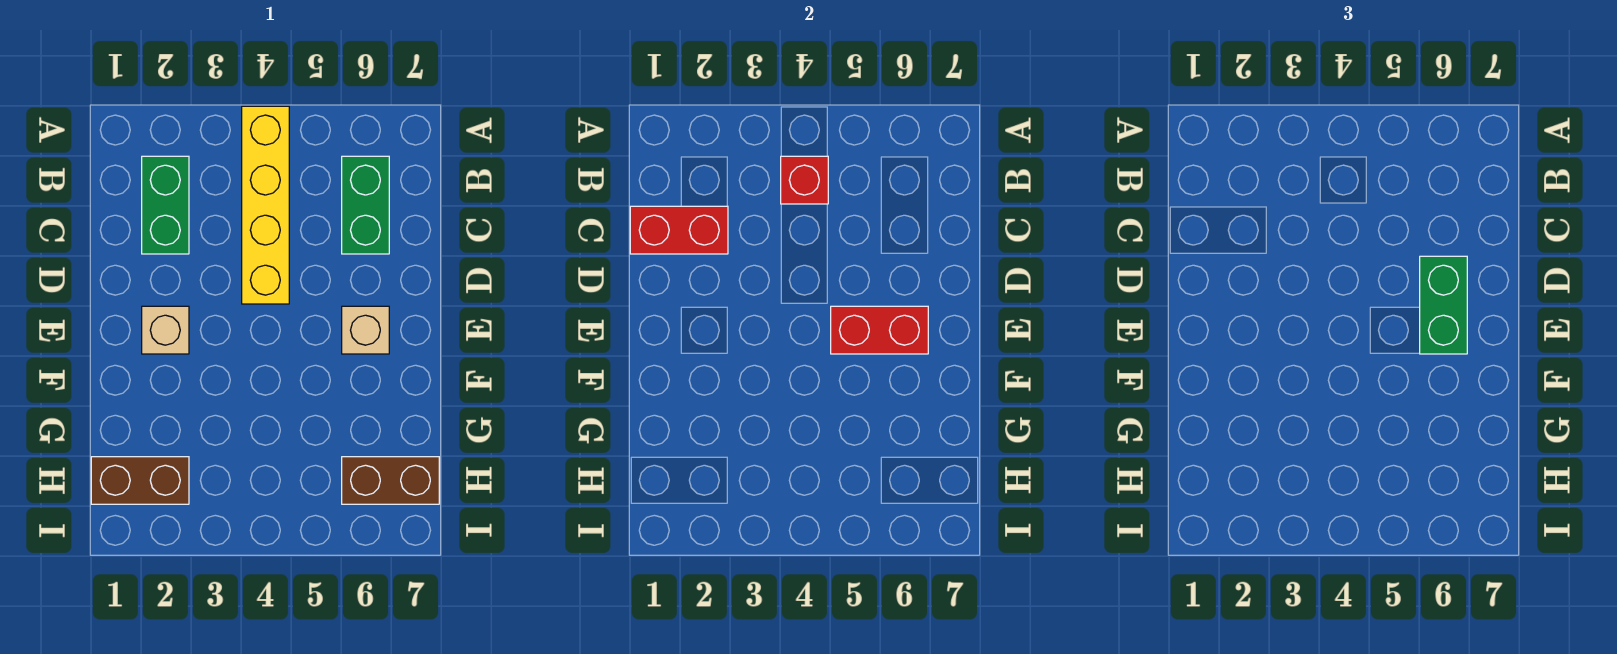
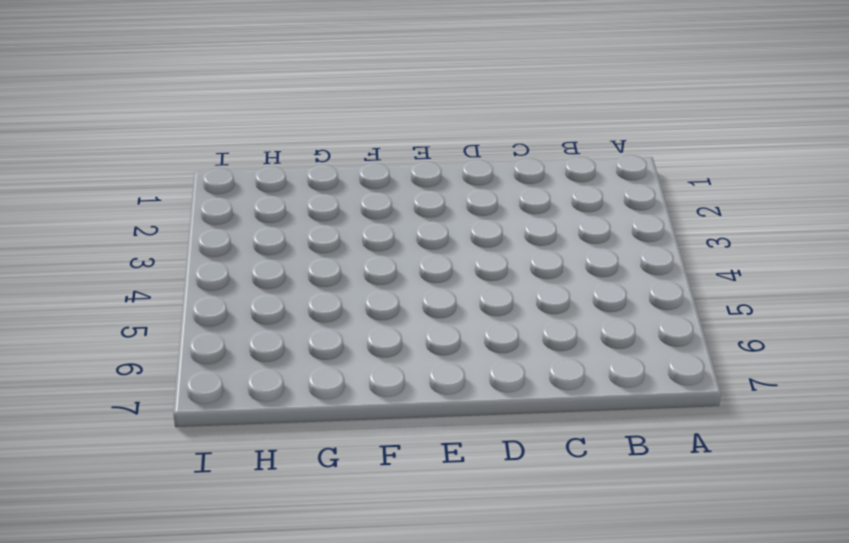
none -> yellow 1x4 brick [242,106,289,304]
none -> green 1x2 brick [142,156,189,254]

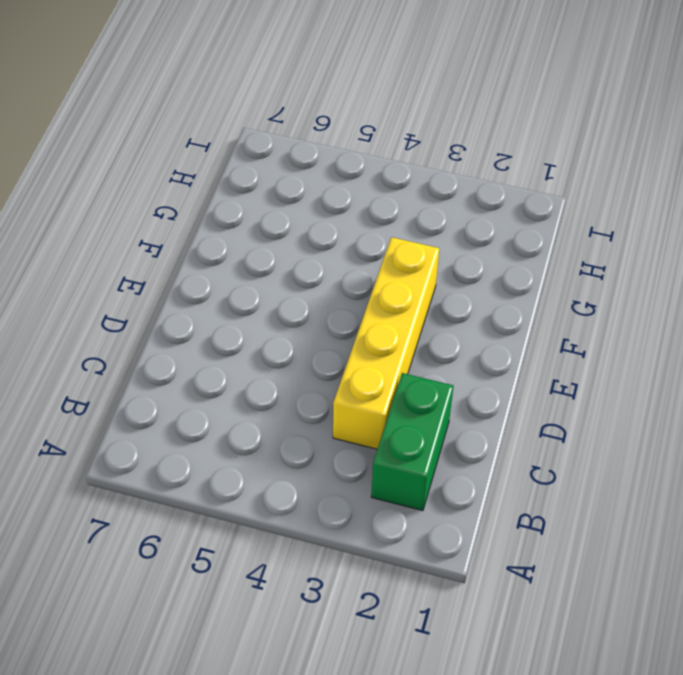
yellow 1x4 brick [333,237,439,449] -> yellow 1x4 brick moved to [242,106,289,304]
none -> green 1x2 brick [342,156,389,254]
none -> tan 1x1 brick [142,306,189,354]

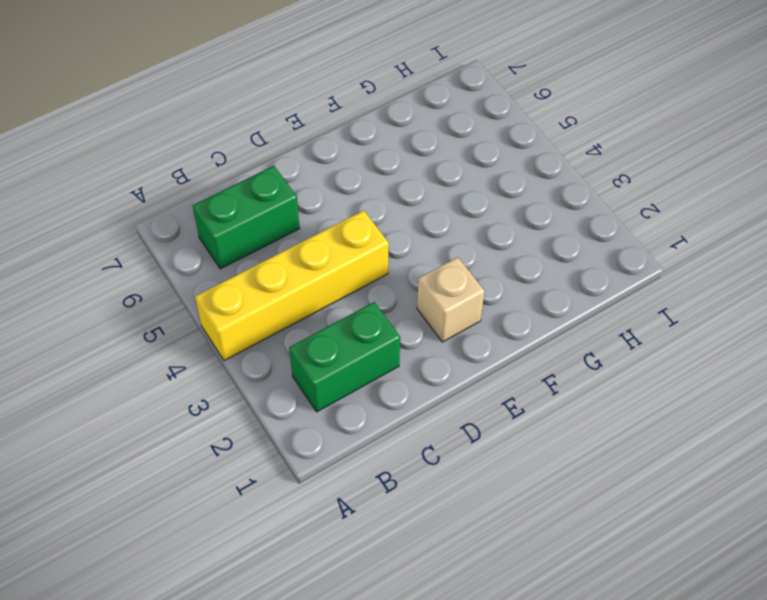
none -> tan 1x1 brick [342,306,389,354]
none -> brown 1x2 brick [91,457,189,504]

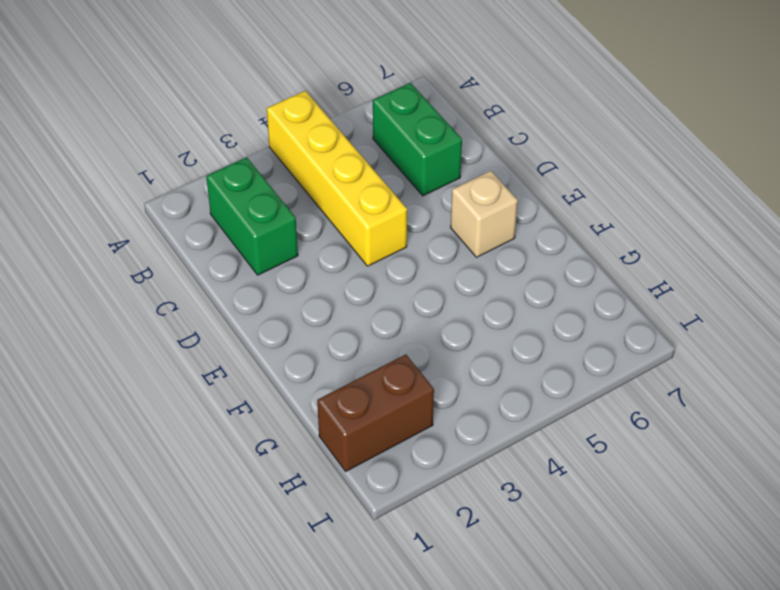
none -> tan 1x1 brick [142,306,189,354]
none -> brown 1x2 brick [342,457,439,504]

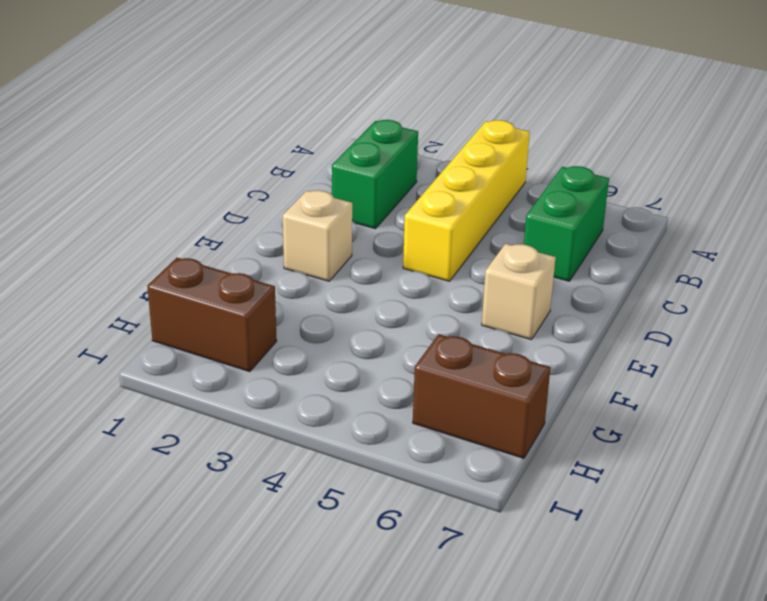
none -> red 1x1 brick [781,156,828,204]
none -> red 1x2 brick [630,206,728,254]

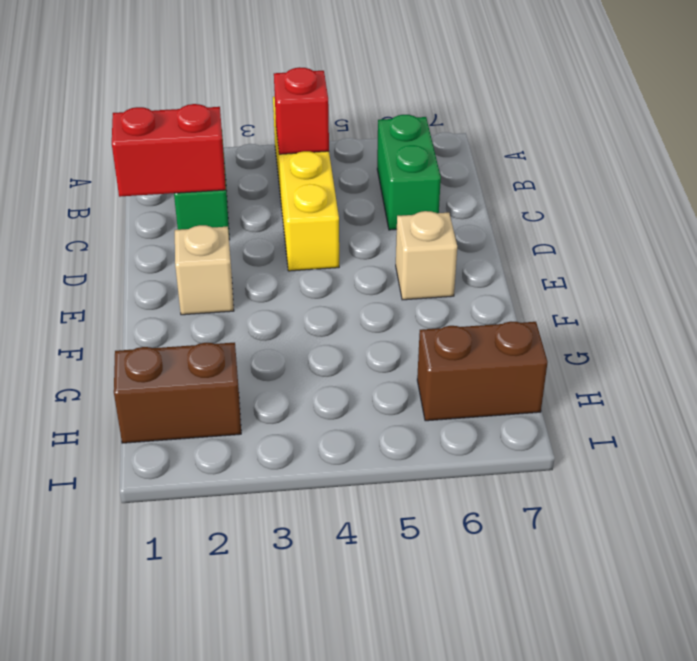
none -> red 1x2 brick [831,306,928,354]
none -> green 1x2 brick [1420,256,1467,354]

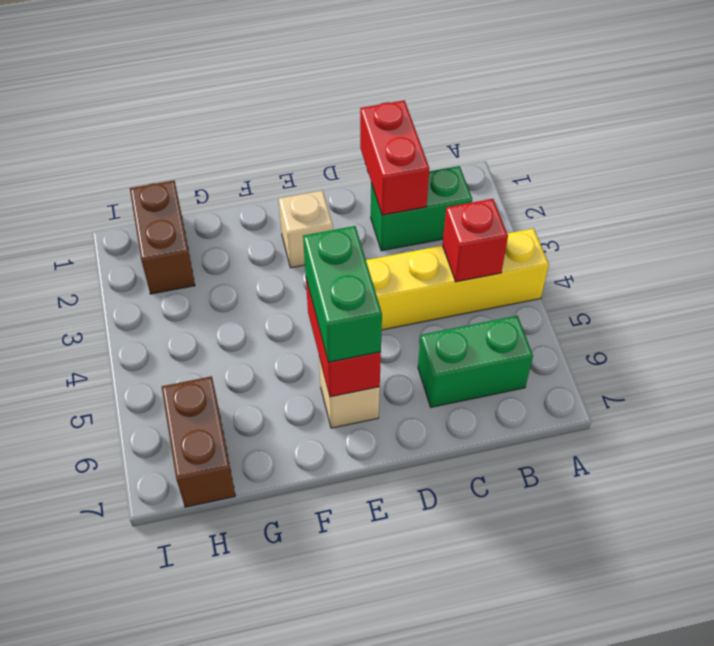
green 1x2 brick [303,226,382,362] -> green 1x2 brick turned to [1420,256,1467,354]

